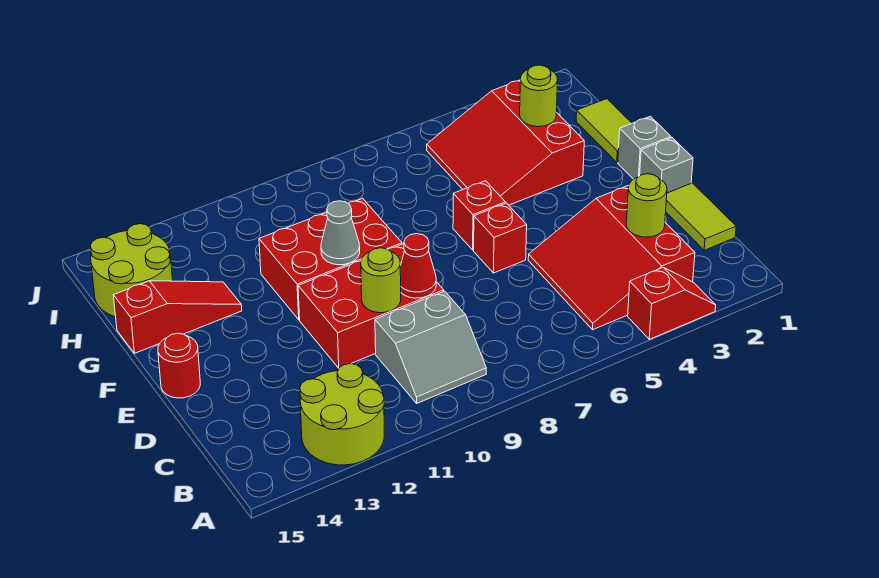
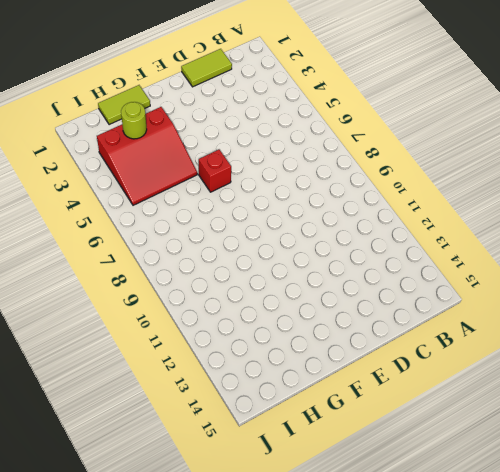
none -> red 1x2 slope [628,267,716,339]
none -> lime 2x2 round brick [300,364,384,465]
none -> red 3x3 slope [528,185,695,330]

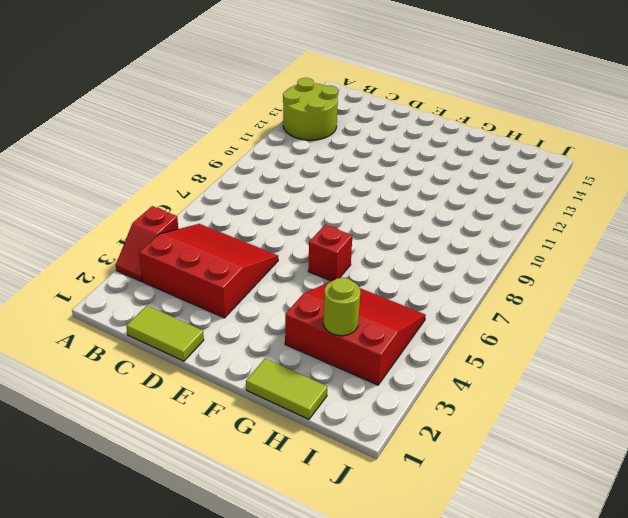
none -> grey 2x2 slope [375,291,486,403]
none -> red 2x3 brick [298,244,444,368]
none -> grey 1x1 brick [640,138,693,193]

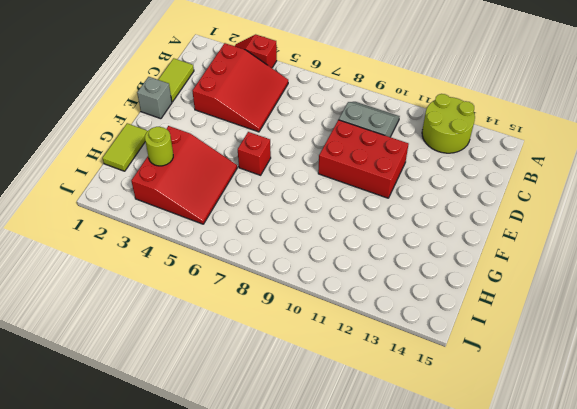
none -> red 1x1 brick [474,203,527,273]
none -> red 1x1 round brick [158,333,200,398]
none -> grey 1x1 brick [618,116,671,179]

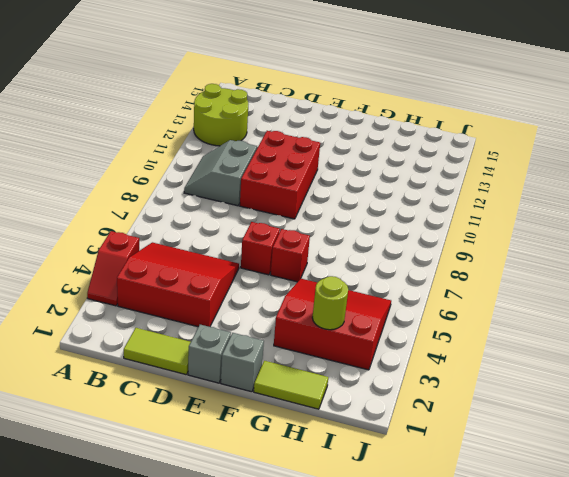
none -> red 1x1 round brick [158,333,200,398]
none -> red 2x3 brick [259,198,402,320]
none -> red 1x3 slope [113,281,242,353]

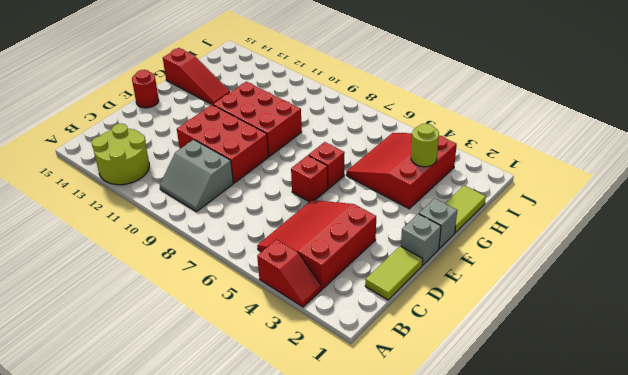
none -> lime 2x2 round brick [90,224,173,317]
none -> lime 1x1 round brick [626,174,667,237]
none -> red 1x1 cone [400,234,436,298]

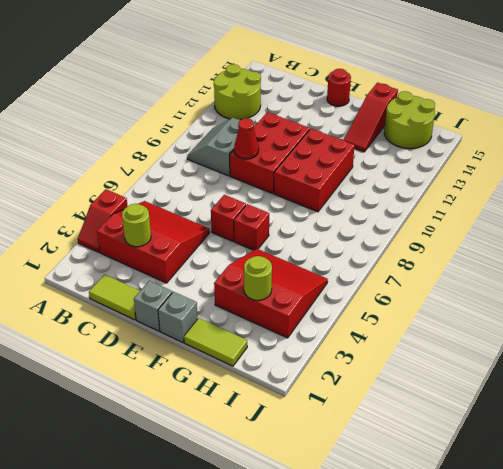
none -> lime 1x1 round brick [361,248,401,313]
none -> grey 1x1 cone [321,201,360,265]

